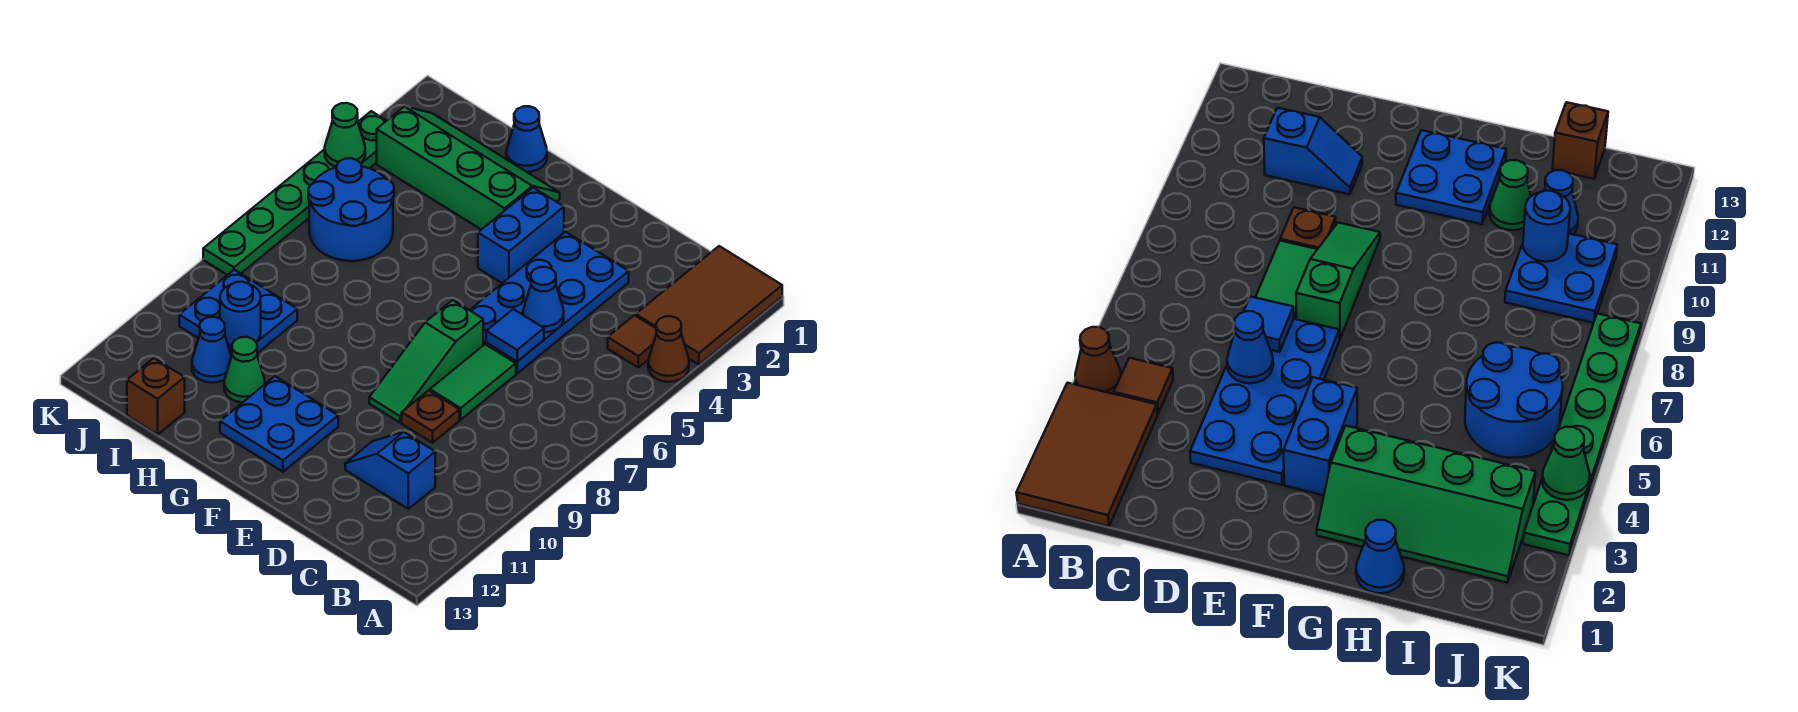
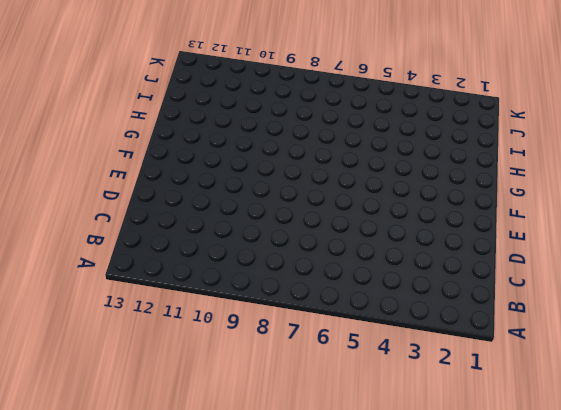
none -> brown 2x3 tile [636,246,782,365]
none -> brown 1x1 cone [648,316,689,382]
none -> brown 1x1 tile [608,315,656,367]

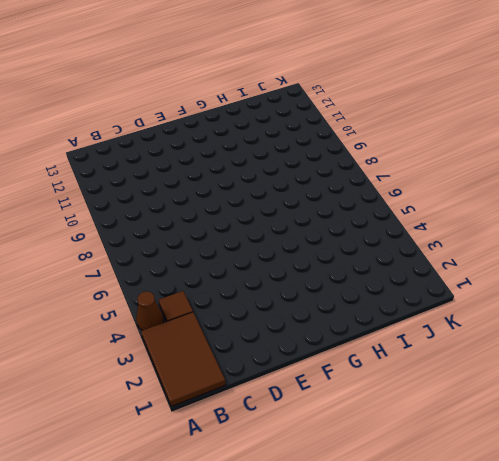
none -> blue 1x2 slope [345,432,435,509]
none -> blue 2x4 plate [470,232,629,373]
none -> green 1x2 tile [430,344,516,420]

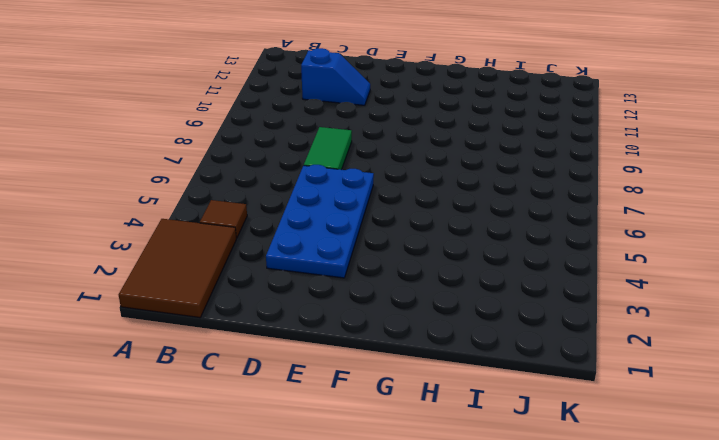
none -> brown 1x1 cone [648,316,689,382]
none -> brown 1x1 plate [402,390,459,443]
none -> green 1x3 slope [369,300,483,423]

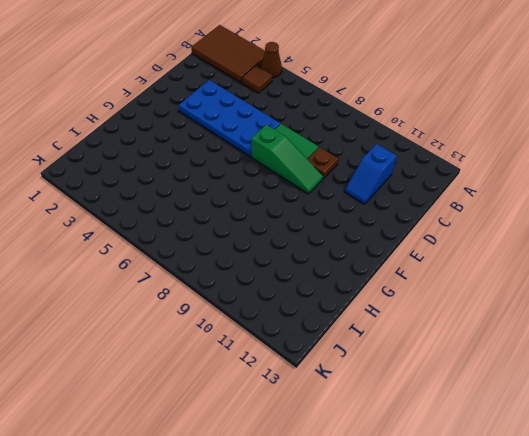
none -> blue 1x2 brick [478,188,564,283]
none -> blue 2x2 plate [220,376,338,472]
none -> green 2x4 slope [377,107,560,230]

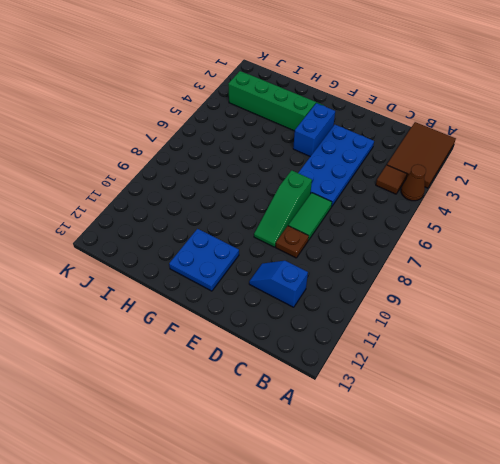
none -> blue 1x1 cone [506,106,547,172]
none -> green 1x1 cone [224,337,265,403]
none -> blue 2x2 round brick [308,158,394,261]

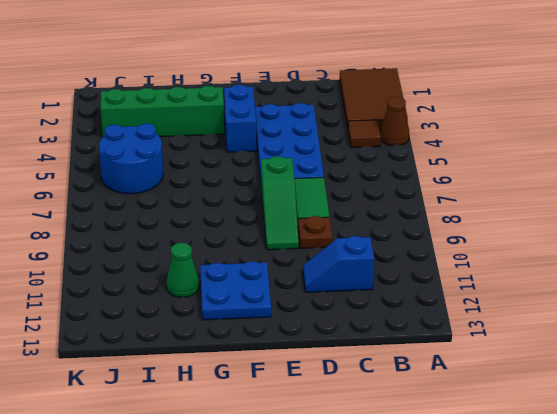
none -> blue 1x1 cone [506,106,547,172]
none -> blue 2x2 plate [179,270,297,356]
none -> blue 1x1 cone [192,317,231,383]

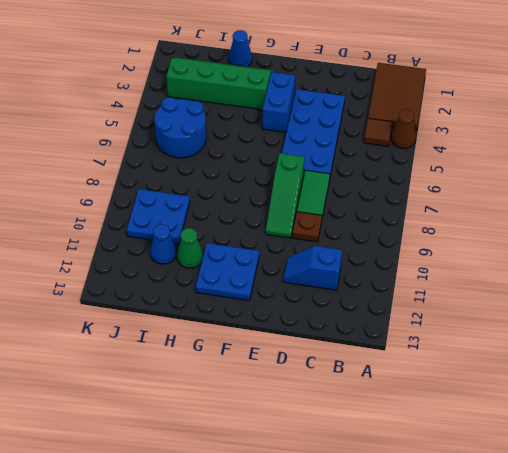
none -> brown 1x1 brick [127,358,185,434]
none -> green 1x6 plate [203,111,387,275]
none -> blue 1x1 cone [523,267,564,332]

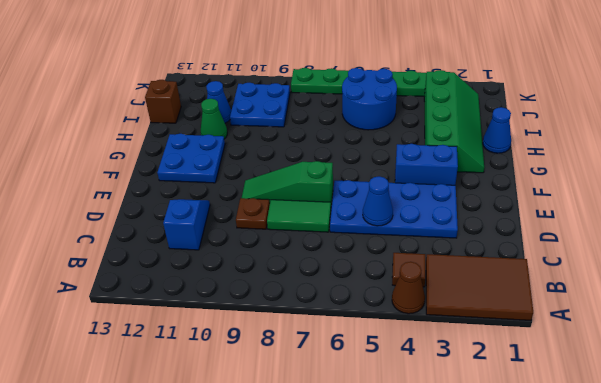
none -> blue 1x1 tile [486,309,544,361]
none -> blue 1x1 round brick [220,282,261,346]
none -> green 1x1 cone [325,103,365,167]

